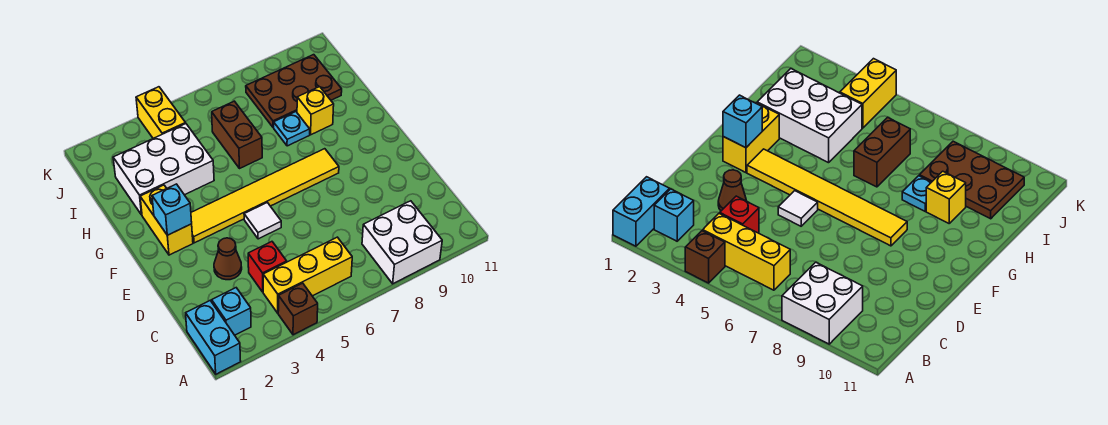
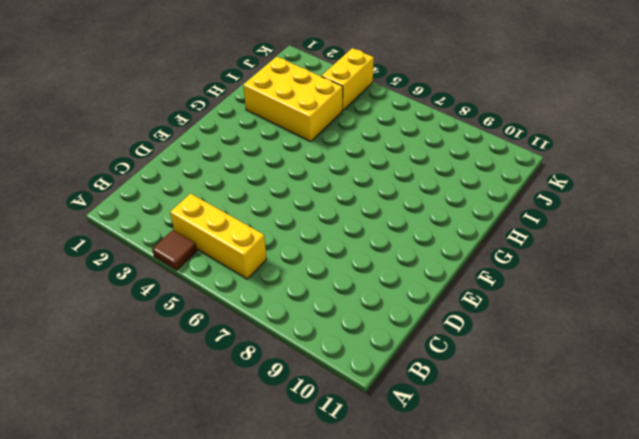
brown 1x1 tile [152,230,197,270] -> brown 1x1 brick [278,283,318,335]
yellow 2x3 brick [243,57,343,142] -> white 2x3 brick [113,124,214,215]
none -> cyan 1x2 brick [186,301,241,374]
none -> white 2x2 brick [362,201,442,284]
none -> cyan 1x1 brick [212,288,251,335]

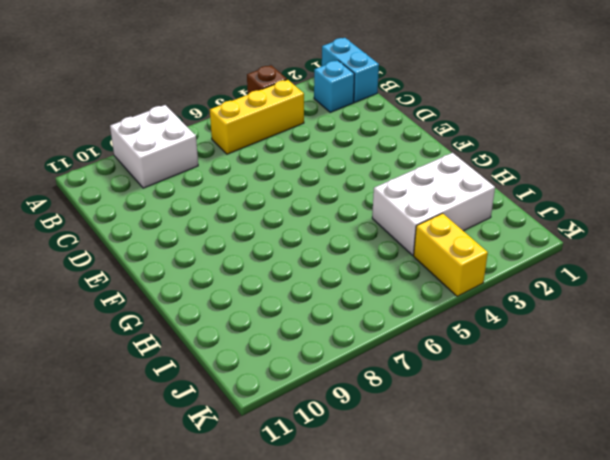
none -> red 1x1 brick [248,242,287,292]
none -> brown 1x1 cone [214,238,242,280]
none -> white 1x1 tile [244,203,281,239]

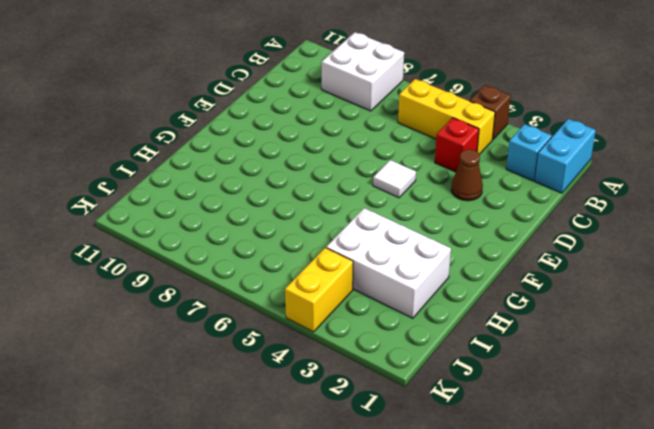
none -> yellow 1x2 brick [140,185,193,255]
none -> yellow 1x6 tile [191,149,339,243]
none -> brown 1x2 brick [212,101,262,168]

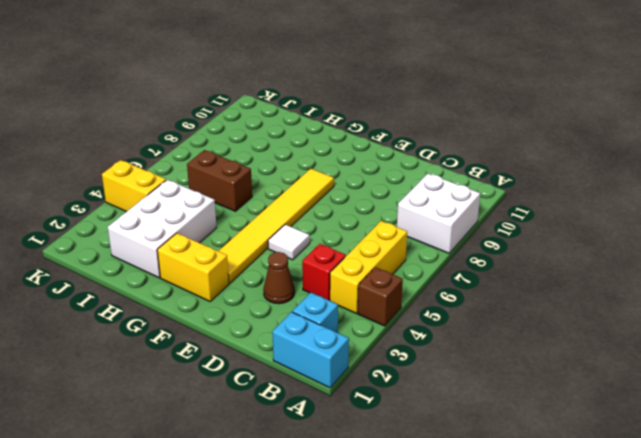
none -> cyan 1x1 plate [274,112,310,146]
none -> yellow 1x1 brick [297,87,334,135]
none -> brown 2x3 plate [246,55,342,127]

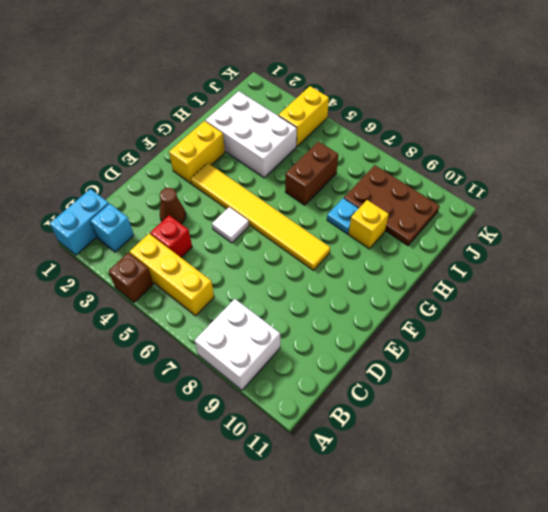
none -> cyan 1x1 brick [152,184,192,235]

